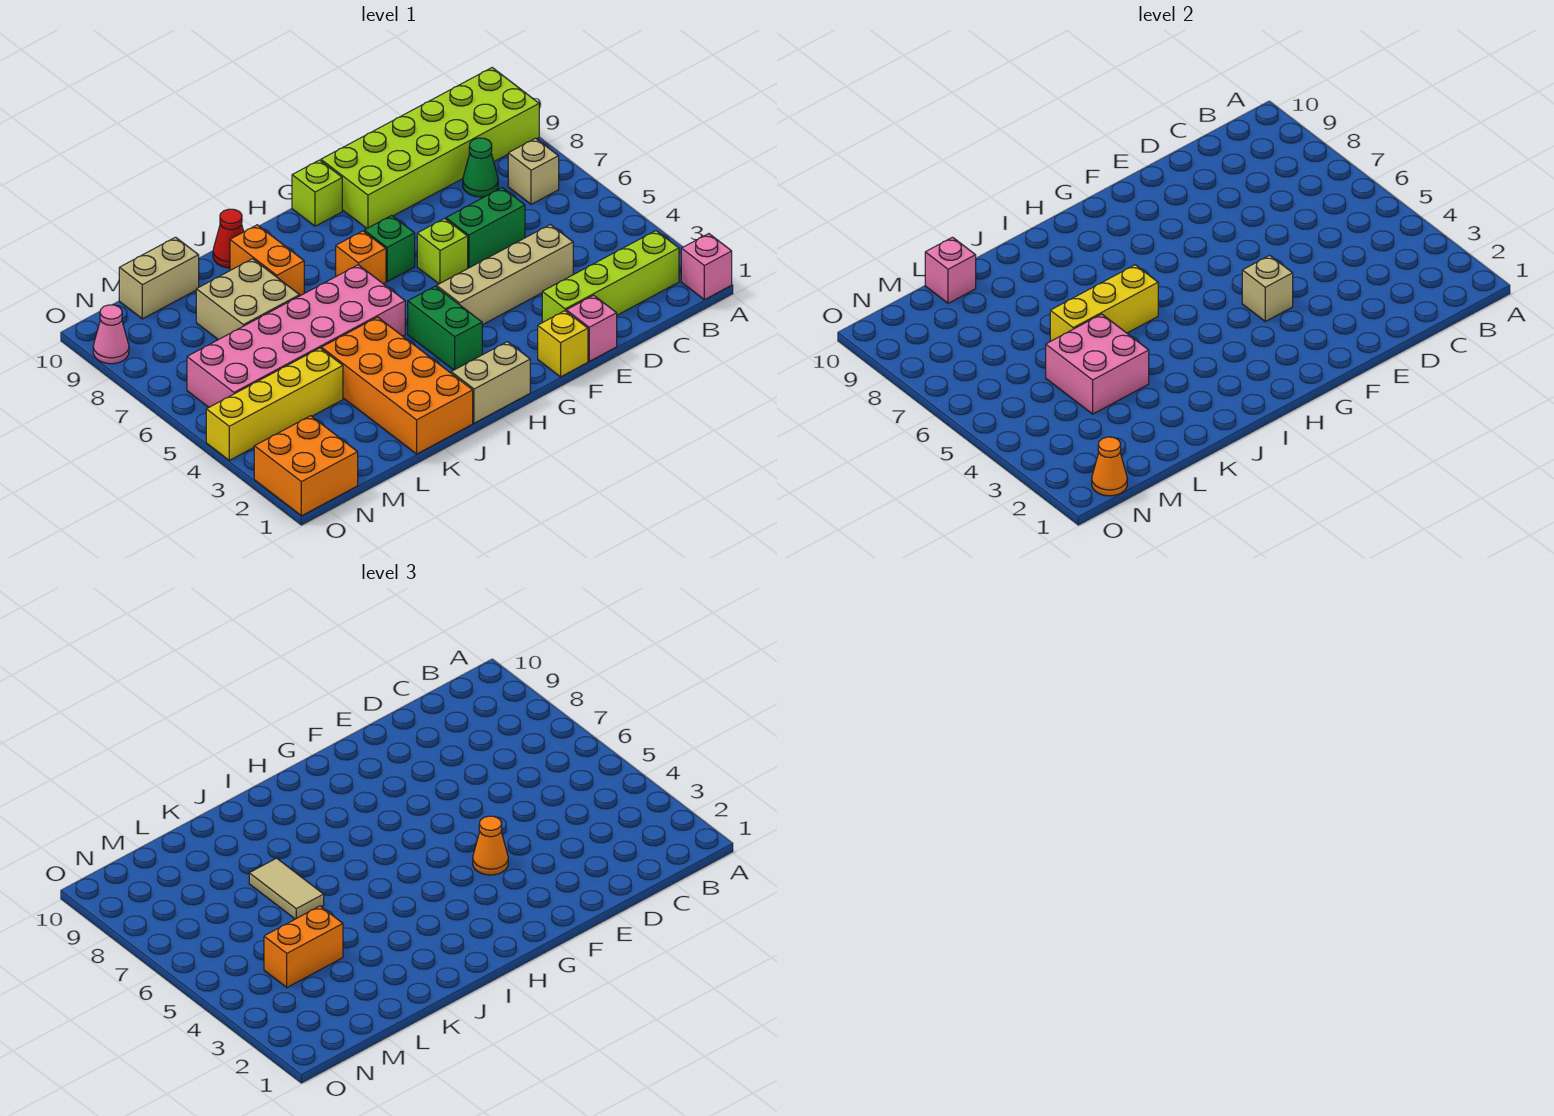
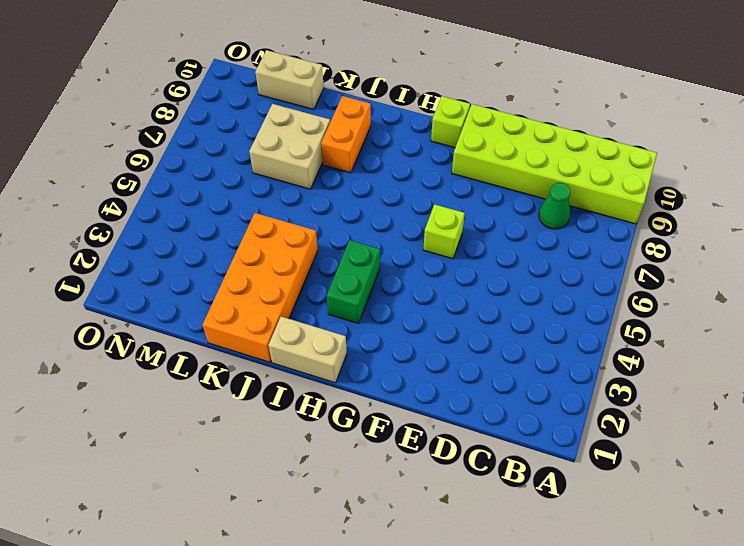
none -> pink 1x1 brick [681,234,732,300]
none -> lime 1x4 brick [542,231,679,323]
none -> tan 1x1 brick [508,138,559,204]
none -> tan 1x4 brick [437,225,573,325]

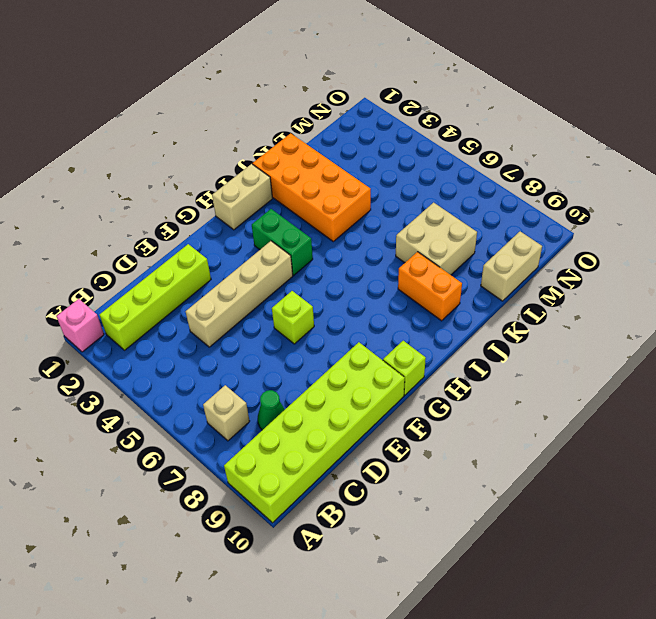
none -> green 1x2 brick [446,188,525,268]
none -> pink 1x1 brick [566,295,617,361]
none -> yellow 1x1 brick [538,311,588,377]
none -> green 1x1 brick [364,215,415,282]

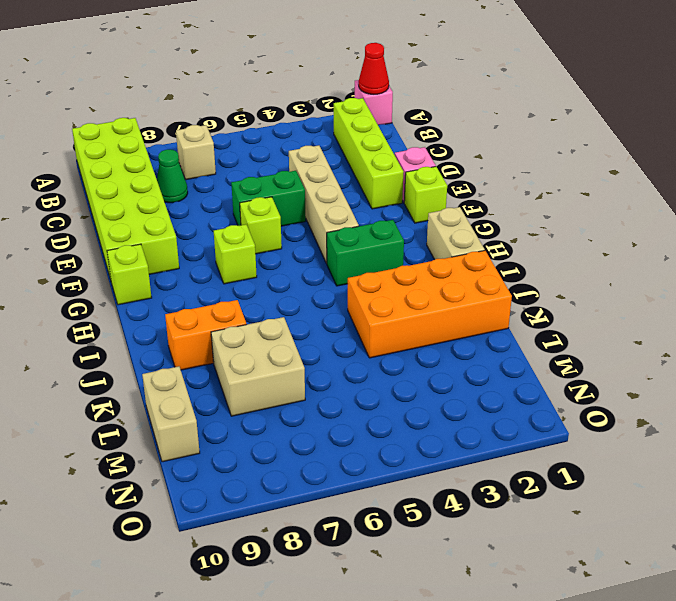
red 1x1 cone [359,43,389,94] -> red 1x1 cone moved to [213,209,244,268]
green 1x2 brick [231,171,306,226] -> green 1x2 brick turned to [446,188,525,268]
lime 1x1 brick [404,167,447,223] -> yellow 1x1 brick [538,311,588,377]
lime 1x1 brick [214,224,257,284] -> green 1x1 brick [364,215,415,282]
none -> orange 1x1 brick [336,231,386,284]
none -> pink 2x6 brick [187,265,405,407]
none -> yellow 1x4 brick [206,348,343,460]
none -> orange 2x2 brick [254,416,358,516]

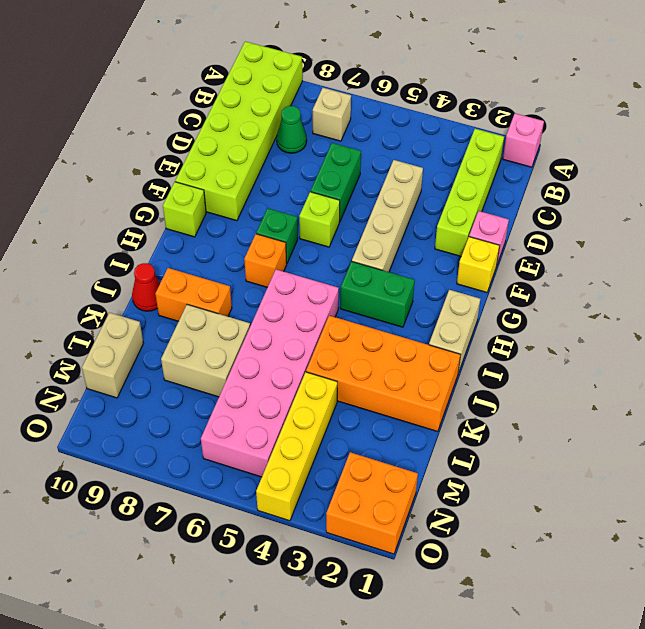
none -> pink 1x1 cone [93,305,129,364]
none -> tan 1x1 brick [1242,255,1293,321]
none -> yellow 1x3 brick [1050,265,1158,341]
none -> pink 2x2 brick [1046,314,1149,414]

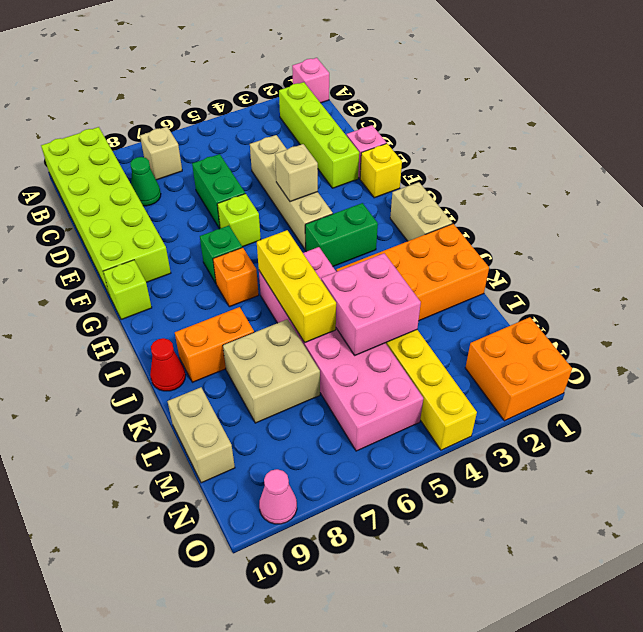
none -> pink 1x1 brick [925,237,976,303]
none -> orange 1x1 cone [1092,437,1127,496]
none -> orange 1x1 cone [473,816,508,875]
none -> tan 1x2 tile [249,858,324,919]

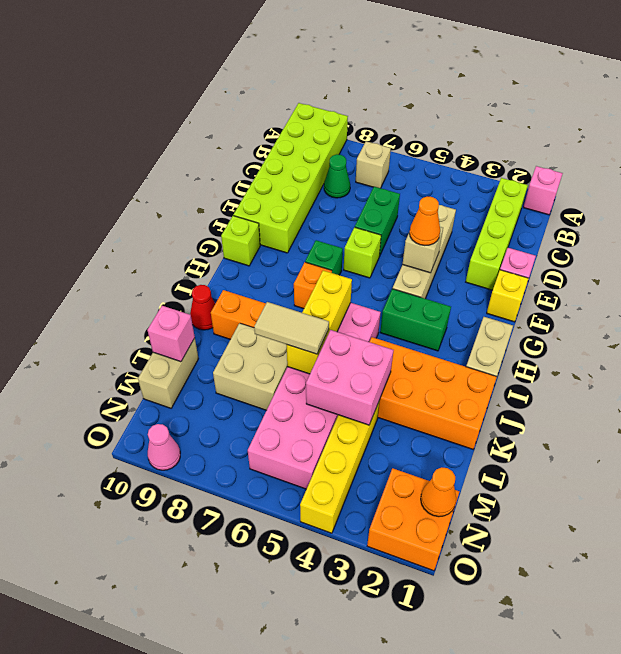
none -> orange 1x2 brick [264,906,343,987]

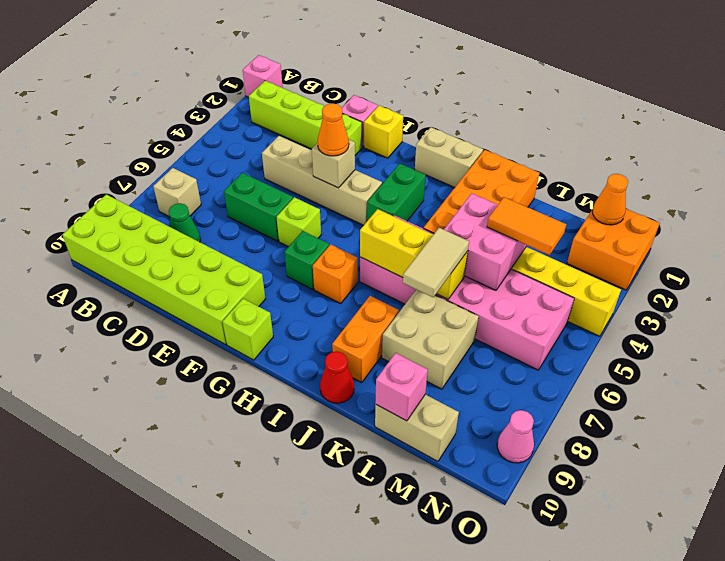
orange 1x2 tile [487,197,566,255] -> orange 1x2 brick [264,906,343,987]

